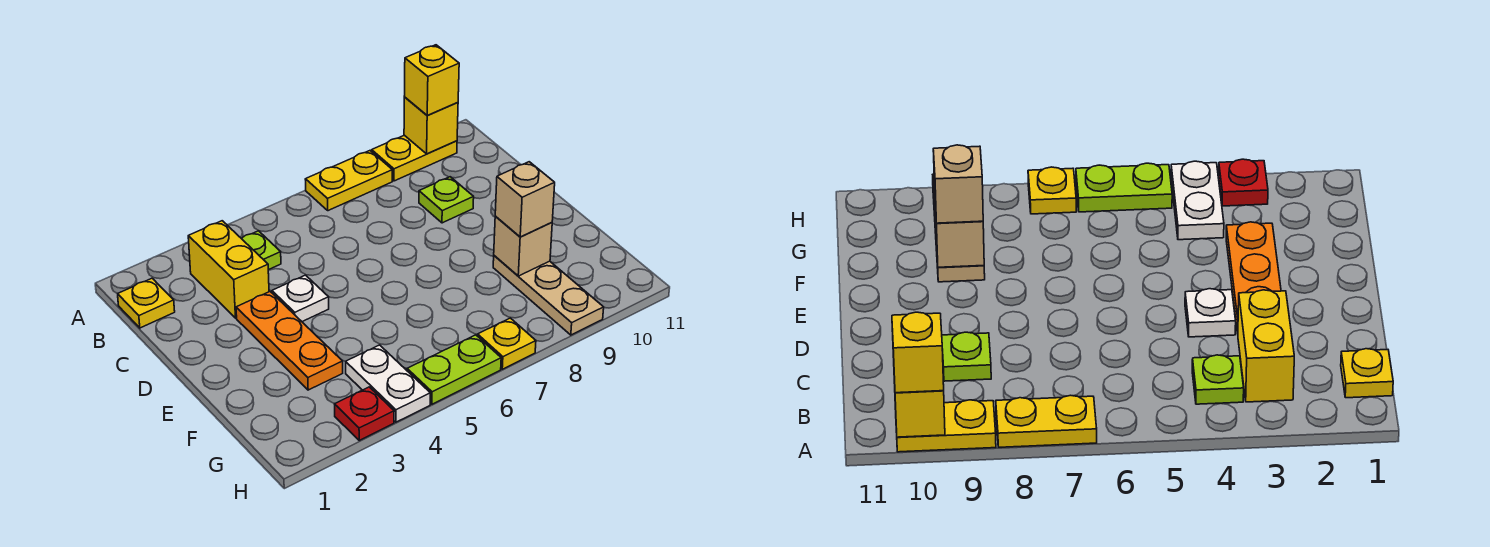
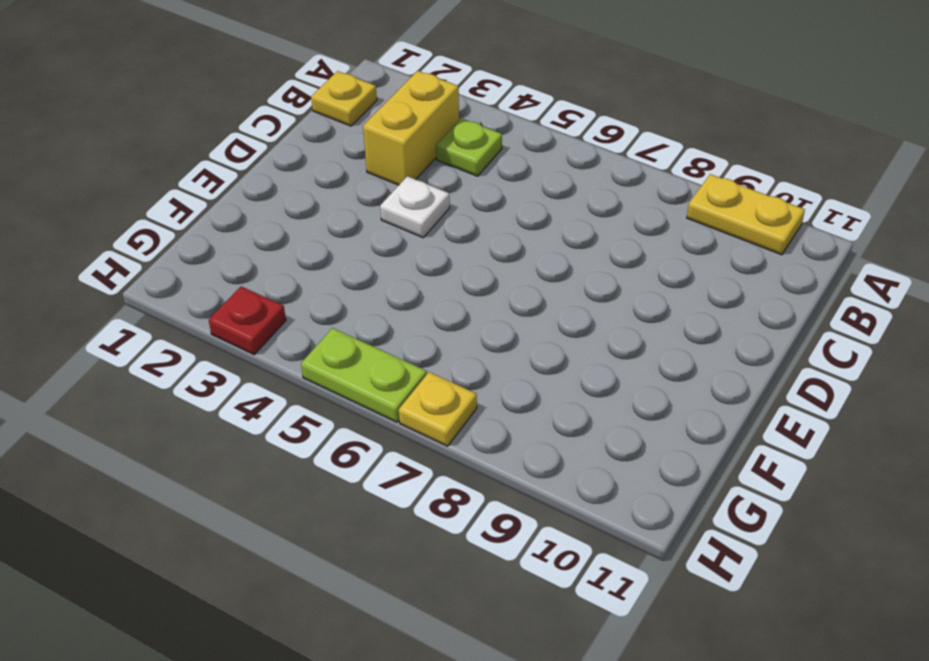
none -> yellow 1x2 plate [305,151,392,211]
none -> lime 1x1 plate [419,177,474,223]
none -> orange 1x3 plate [236,292,343,390]

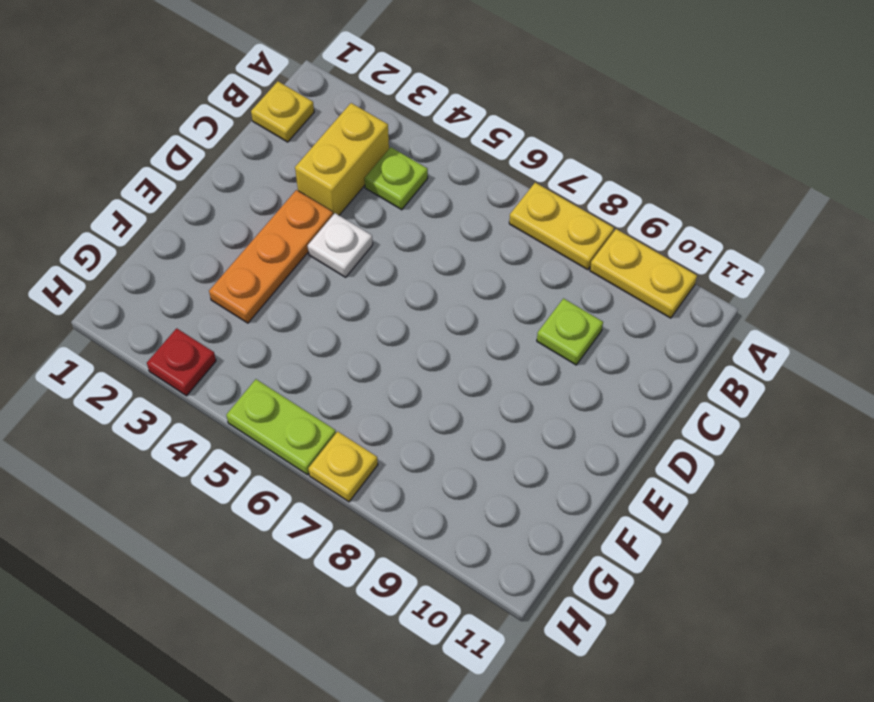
none -> tan 1x3 plate [493,256,604,335]
none -> white 1x2 plate [346,345,430,422]
none -> yellow 1x1 brick [404,97,458,154]

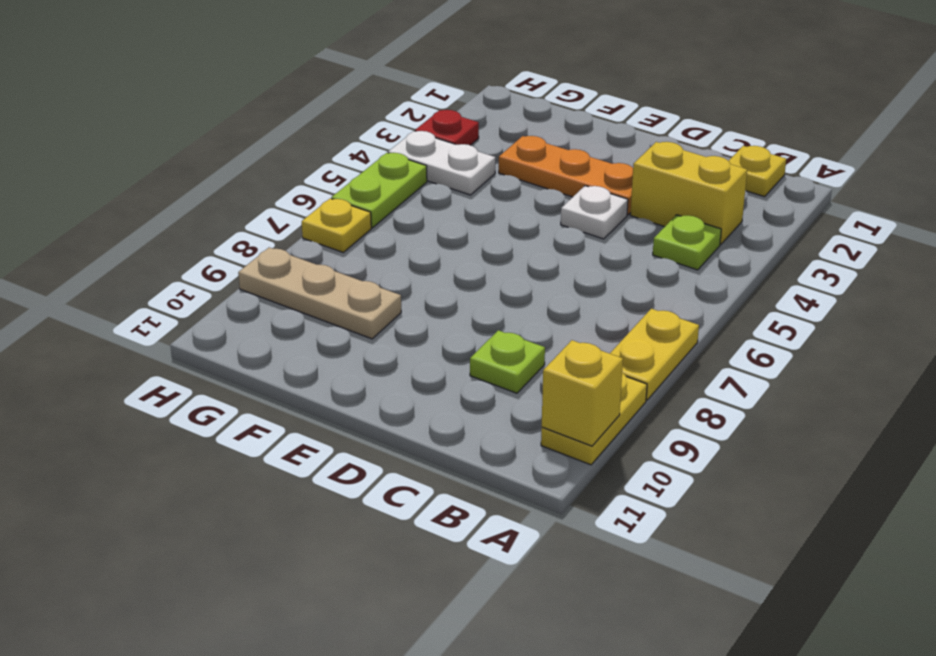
none -> tan 1x1 brick [494,217,552,276]
none -> yellow 1x1 brick [404,45,459,116]
none -> tan 1x1 brick [495,162,555,237]

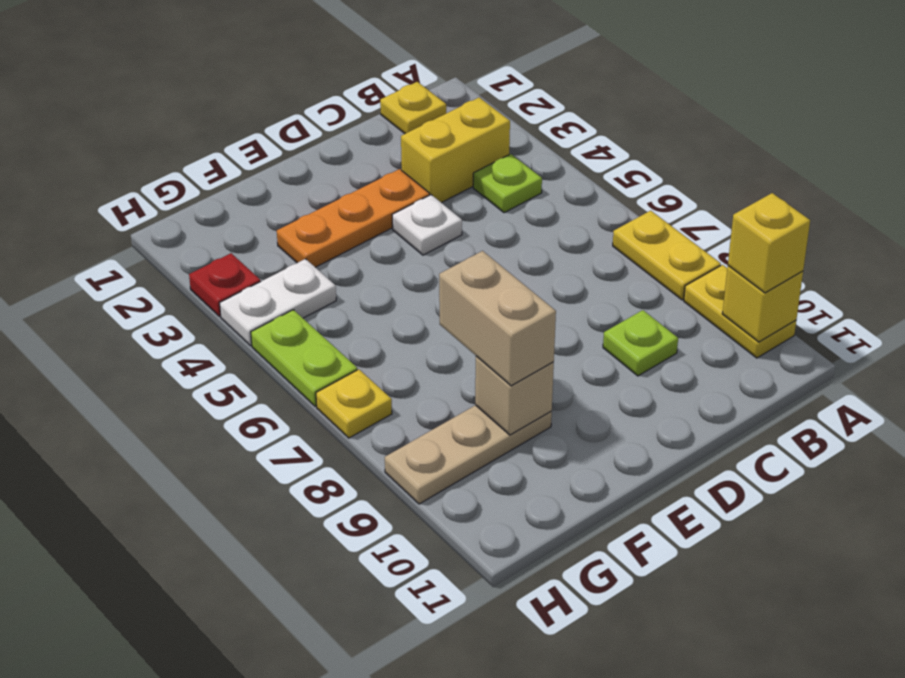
tan 1x2 brick [439,251,556,386] -> tan 1x1 brick [495,162,555,237]

